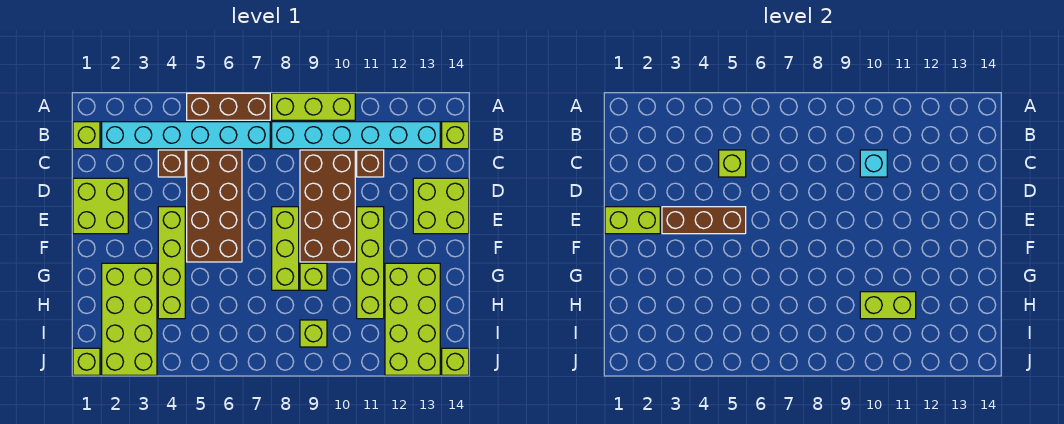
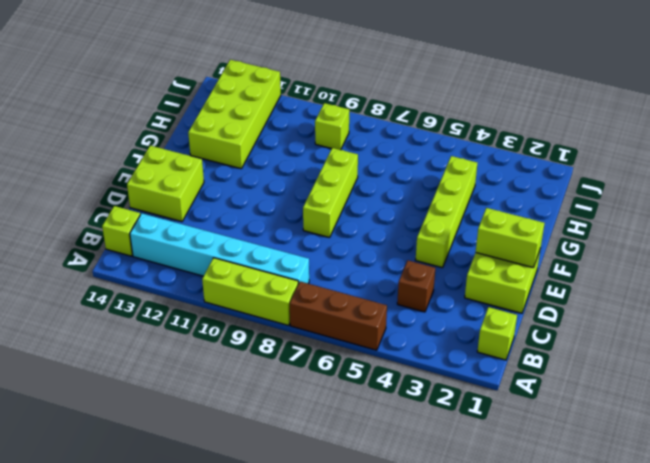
none -> cyan 1x6 brick [102,122,270,149]
none -> brown 2x4 brick [187,150,242,262]
none -> brown 2x4 brick [300,150,355,262]

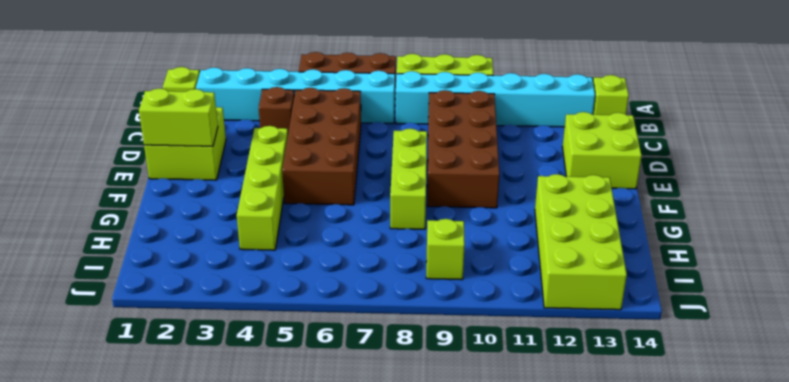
none -> brown 1x1 brick [357,150,384,177]
none -> lime 1x4 brick [357,207,384,319]
none -> lime 2x4 brick [102,263,157,375]

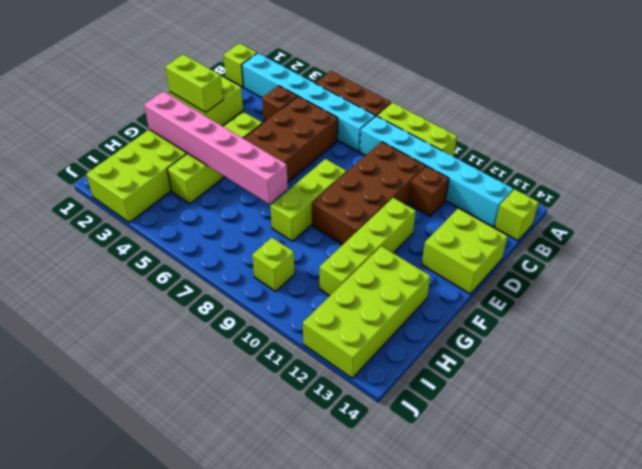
pink 1x6 brick [144,91,288,204] -> none
none -> lime 1x1 brick [300,263,327,290]
none -> lime 1x1 brick [73,348,100,375]
none -> lime 1x1 brick [442,348,469,375]

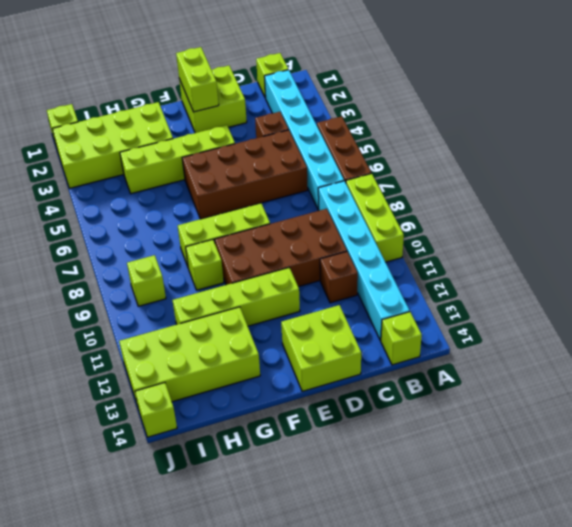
none -> lime 1x1 brick [719,150,746,177]
none -> cyan 1x1 brick [860,150,887,177]
none -> brown 1x3 brick [662,207,746,234]

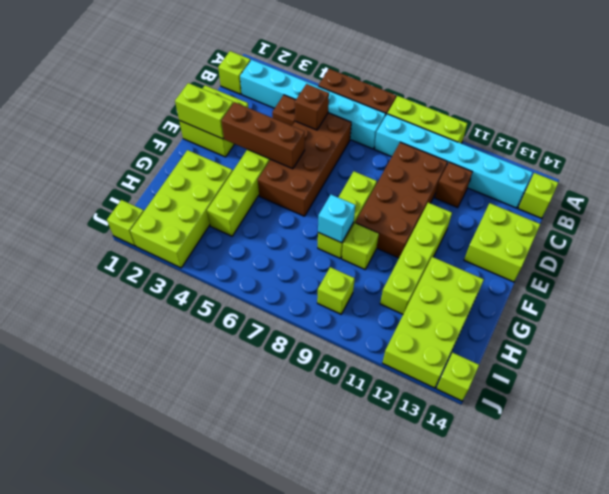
brown 1x1 brick [295,84,329,130] -> lime 1x1 brick [719,150,746,177]
cyan 1x1 brick [318,195,355,243] -> cyan 1x1 brick moved to [860,150,887,177]
none -> lime 1x2 brick [860,292,916,319]

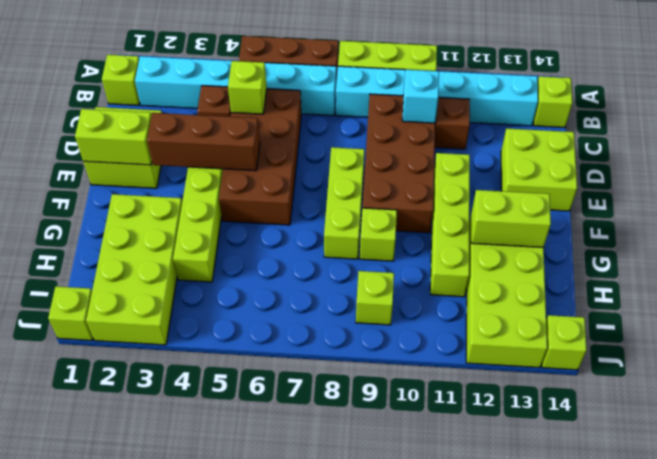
lime 1x2 brick [471,190,551,247] -> lime 1x2 brick moved to [860,292,916,319]

